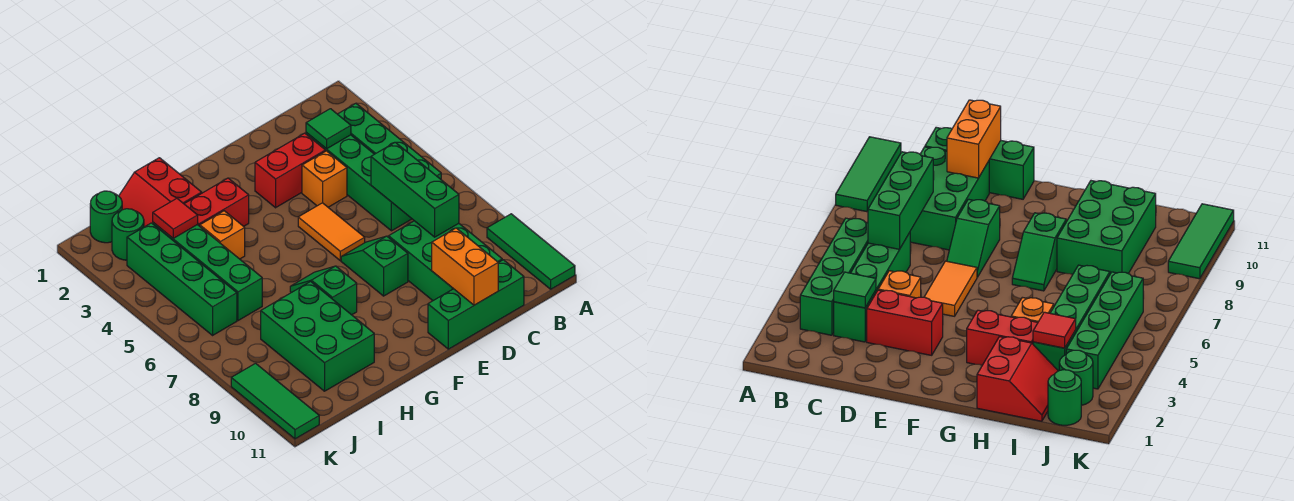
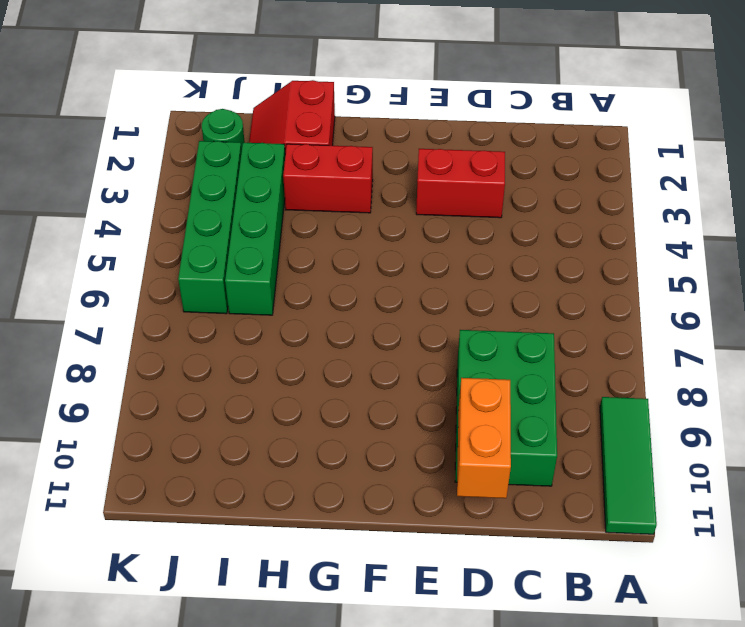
none -> green 1x4 brick [338,103,441,179]
none -> green 1x4 brick [306,133,412,231]
none -> green 1x3 brick [428,260,524,349]

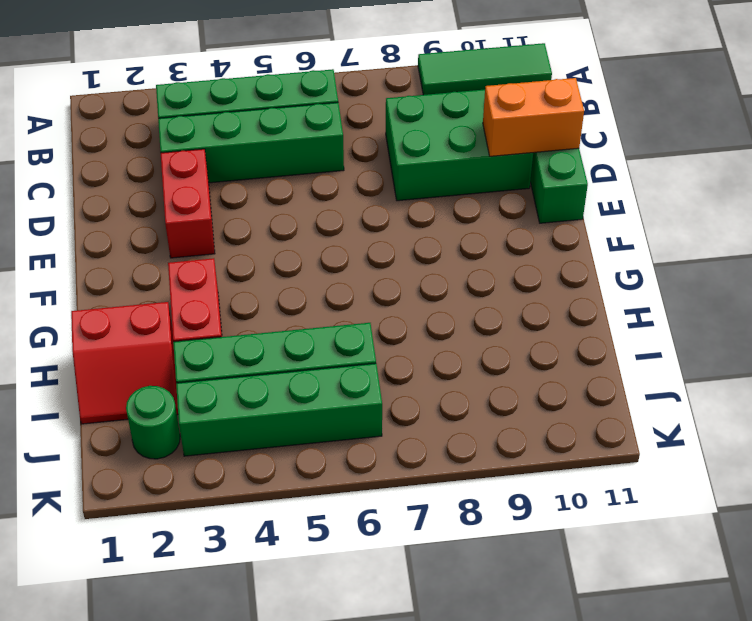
none -> orange 1x1 brick [302,151,347,207]
none -> orange 1x2 tile [298,203,365,261]
none -> green 1x2 slope [341,236,408,296]

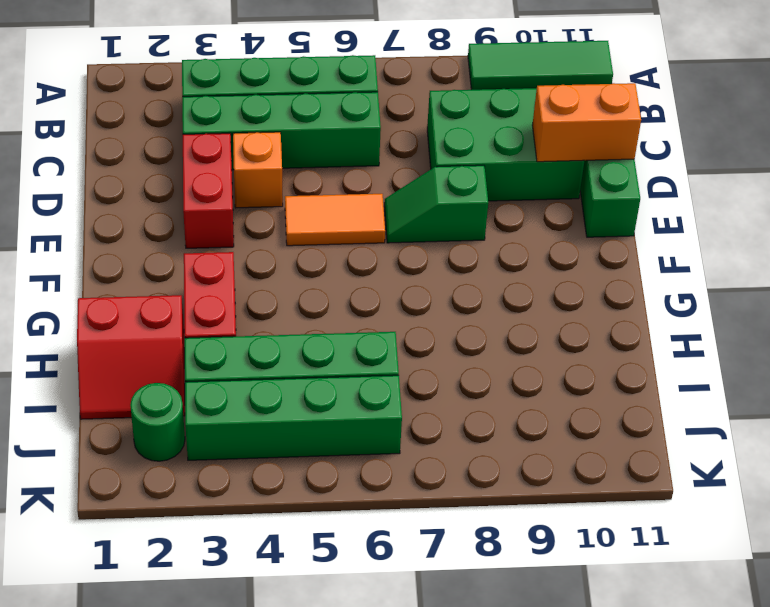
none -> green 1x2 slope [290,266,357,315]
none -> orange 1x1 brick [200,211,245,259]
none -> green 2x3 brick [261,282,374,391]

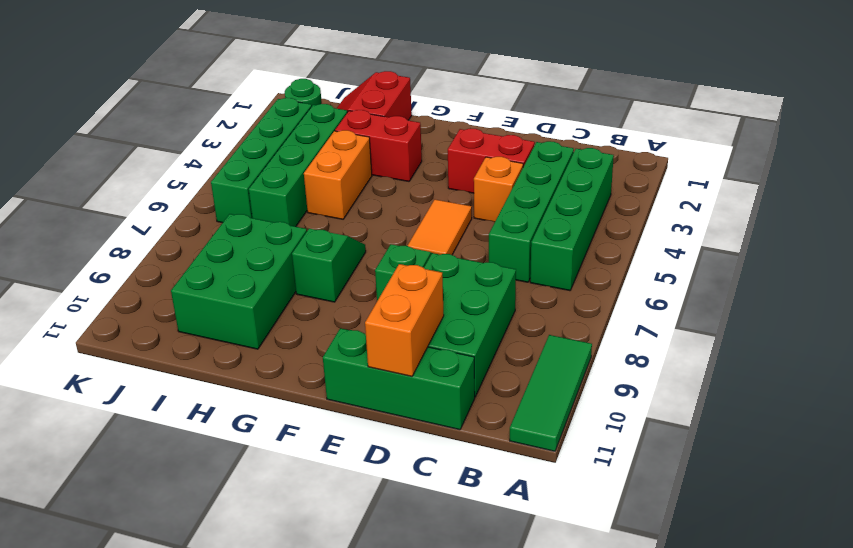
orange 1x2 brick [304,130,372,219] -> orange 1x1 brick [200,211,245,259]
none -> green 1x1 round brick [90,191,122,243]
none -> green 1x3 tile [231,363,319,439]
none -> green 1x1 tile [306,109,351,149]

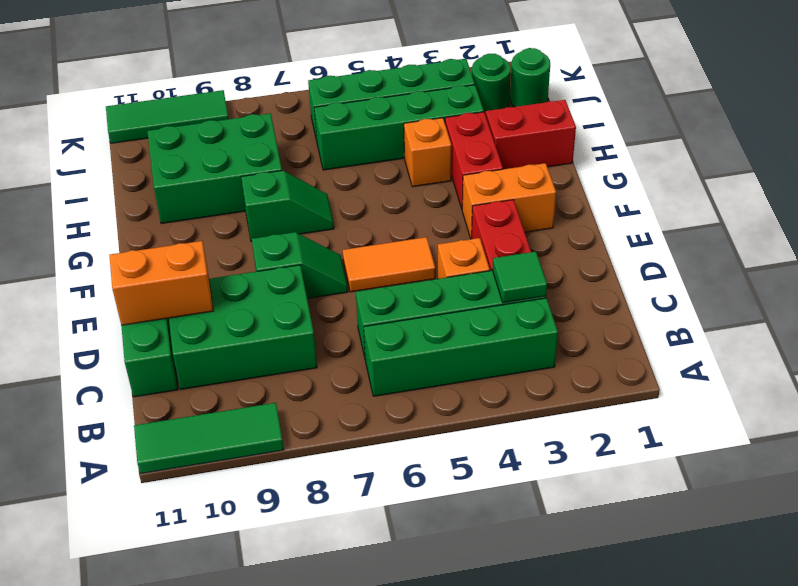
orange 1x2 brick [462,163,556,239] -> none
none -> green 1x3 brick [371,142,459,237]
none -> red 1x1 tile [153,199,198,238]

